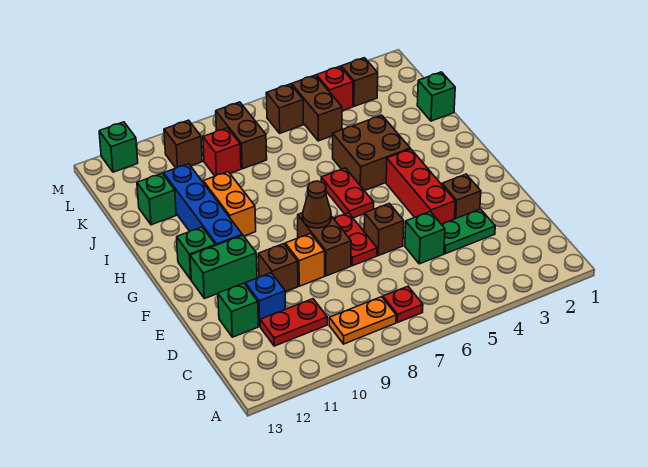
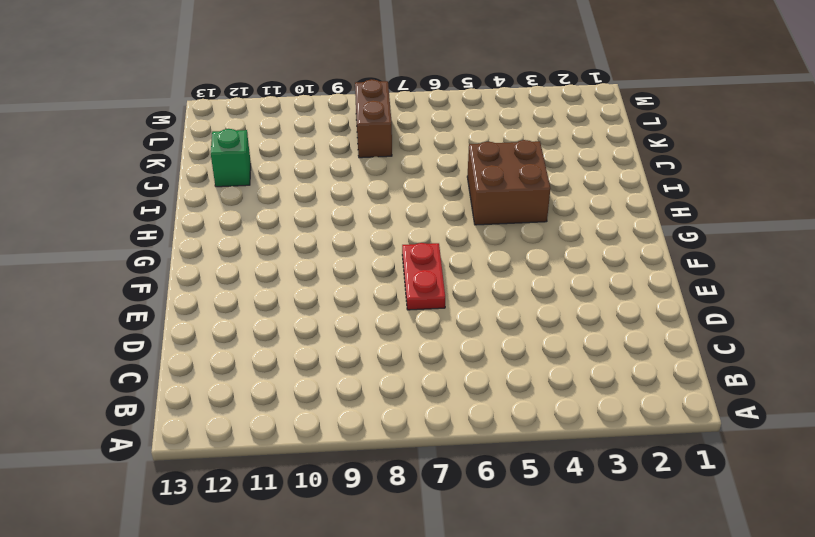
none -> red 1x1 plate [383,286,423,323]
none -> orange 1x2 plate [329,297,396,344]
none -> red 1x2 plate [260,299,327,346]
none -> green 1x2 plate [441,209,495,254]

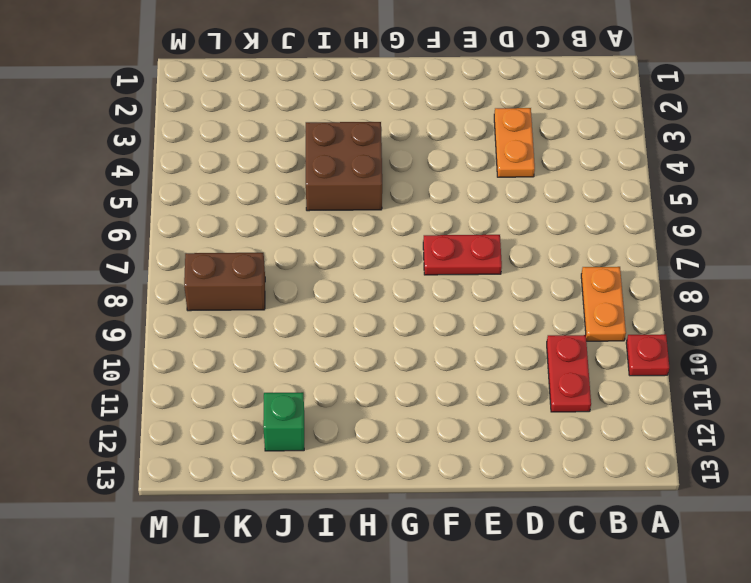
red 1x1 plate [626,334,669,376] -> red 1x1 plate moved to [383,286,423,323]
orange 1x2 plate [494,108,535,177] -> green 1x2 plate [441,209,495,254]
none -> green 1x1 brick [405,212,445,264]
none -> blue 1x1 brick [245,273,285,326]
none -> green 1x1 brick [218,283,258,337]
none -> brown 1x1 brick [442,174,481,219]

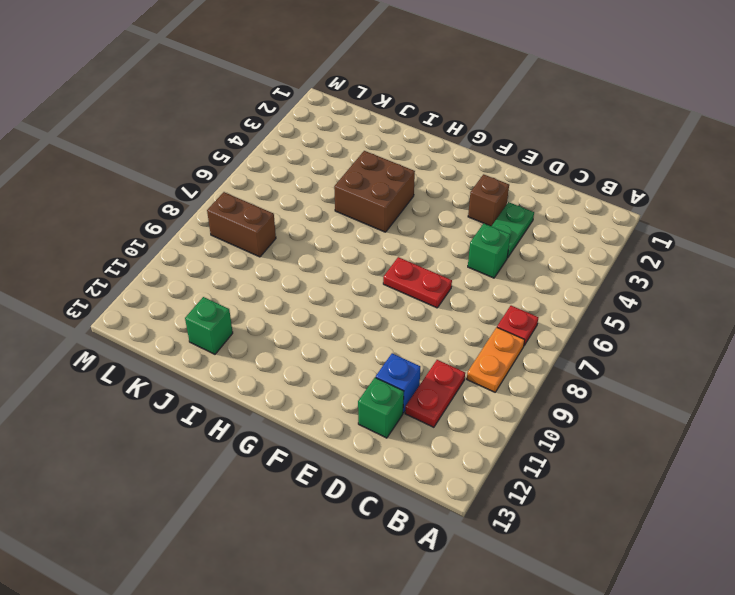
none -> red 1x3 brick [386,149,455,224]
none -> brown 1x1 brick [364,203,404,256]
none -> brown 1x2 brick [298,213,351,276]
none -> orange 1x1 brick [285,234,325,286]

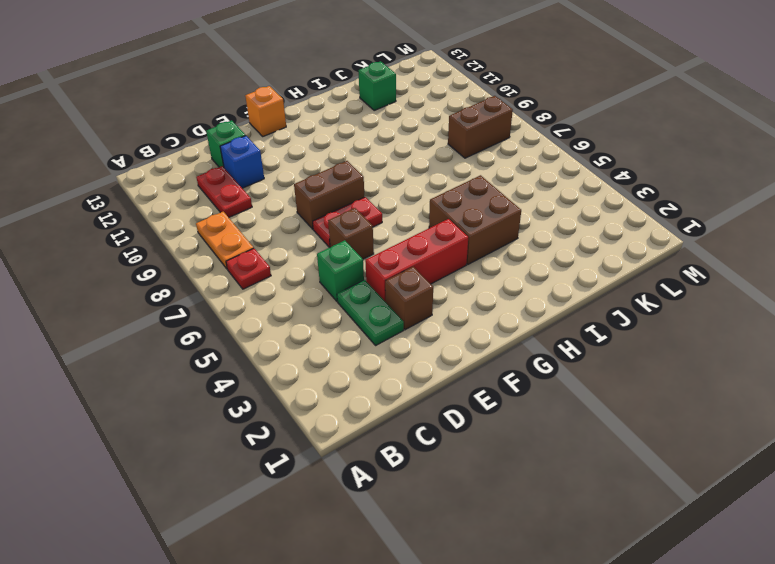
orange 1x1 brick [245,86,286,136] -> orange 1x1 brick moved to [285,234,325,286]
none -> brown 1x1 brick [258,244,298,292]
none -> green 1x2 brick [190,235,257,299]
none -> red 1x2 plate [321,168,374,218]
none -> blue 1x4 brick [164,164,242,245]

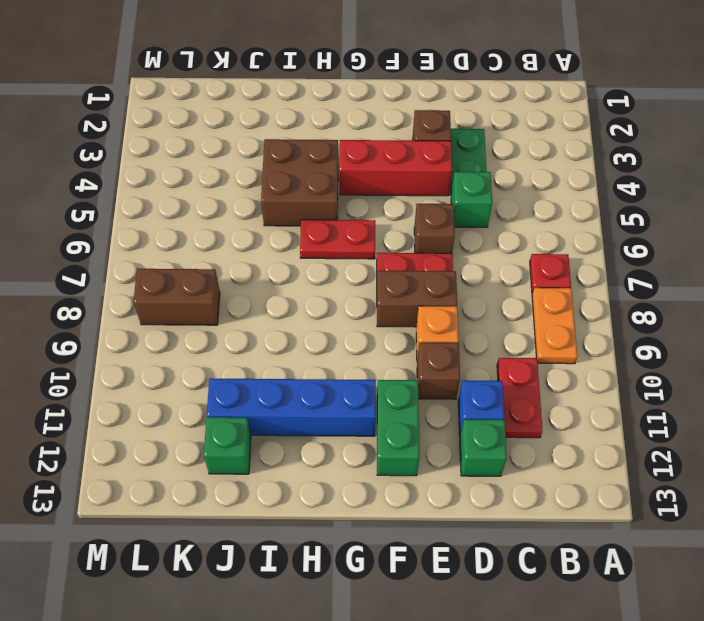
none -> green 1x1 brick [177,227,215,279]
none -> orange 1x2 brick [203,172,256,236]
none -> green 1x1 brick [417,72,455,121]
none -> brown 1x2 brick [292,75,342,141]

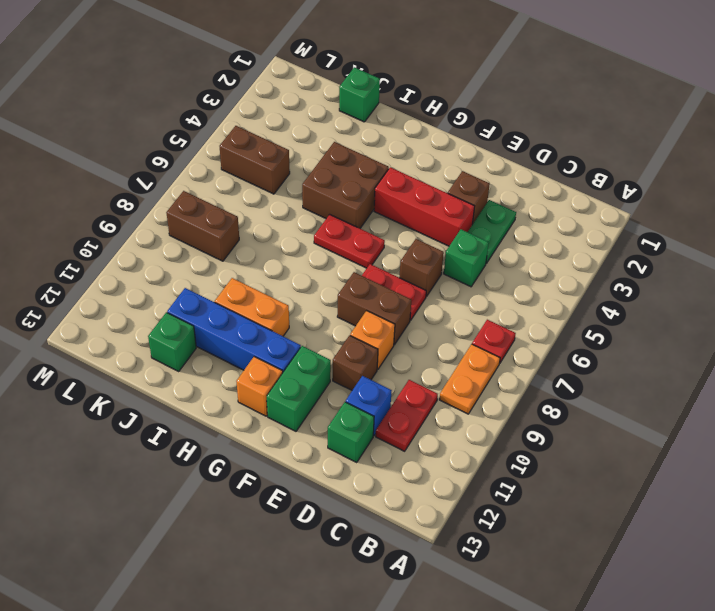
orange 1x1 brick [236,357,283,416] -> green 1x1 brick [177,227,215,279]
none -> red 1x1 brick [203,128,241,176]
none -> brown 1x1 brick [341,58,378,106]
none -> red 1x1 brick [316,66,353,111]
none -> brown 1x1 brick [266,84,303,133]

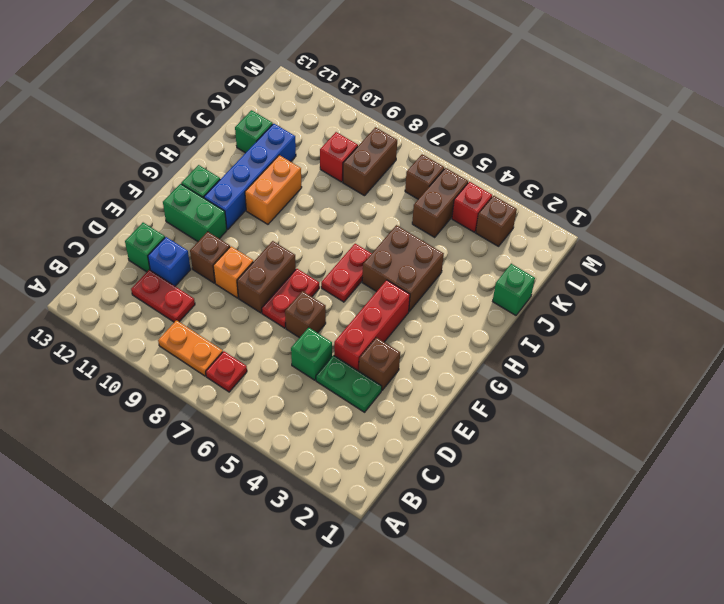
none -> brown 1x1 brick [164,120,202,168]
none -> green 1x1 brick [99,122,138,172]
none -> brown 1x1 cone [303,181,331,228]

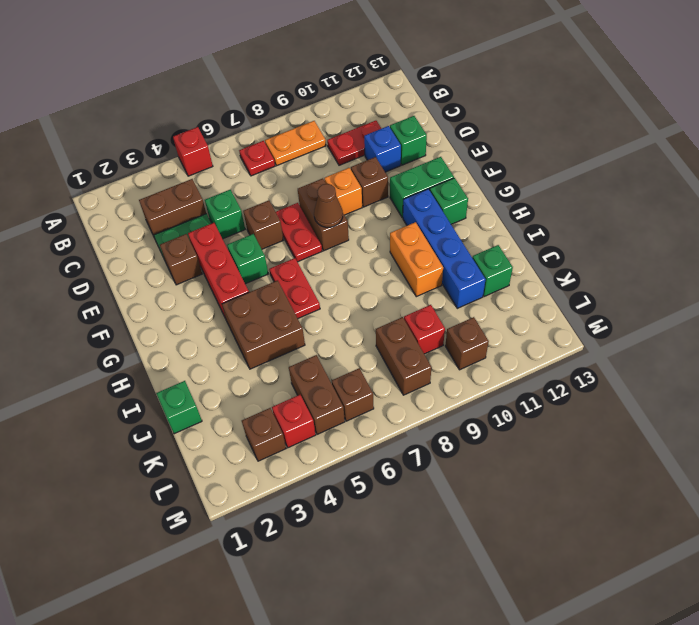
red 1x1 brick [173,127,213,176] -> none
brown 1x2 brick [139,179,206,238] -> none
green 1x1 brick [227,234,268,284] -> green 1x1 brick moved to [99,122,138,172]

